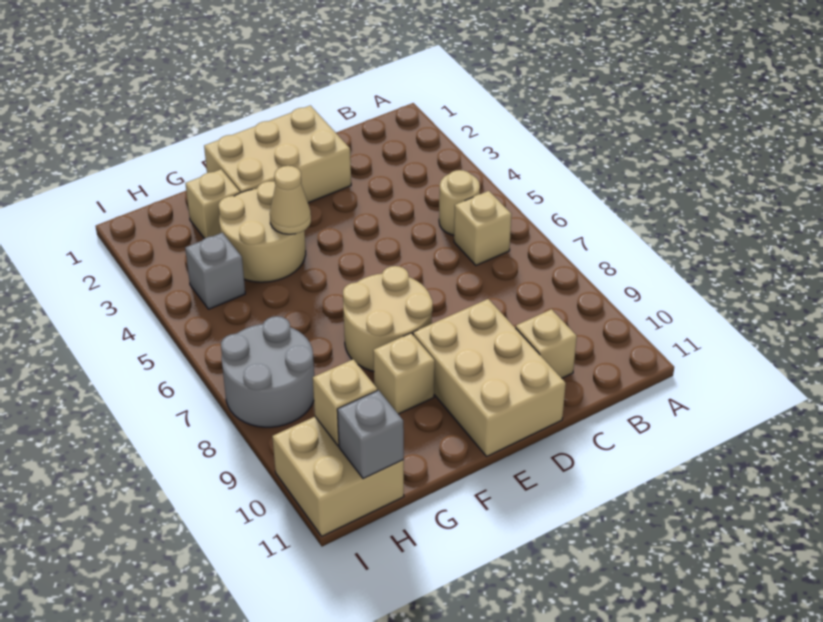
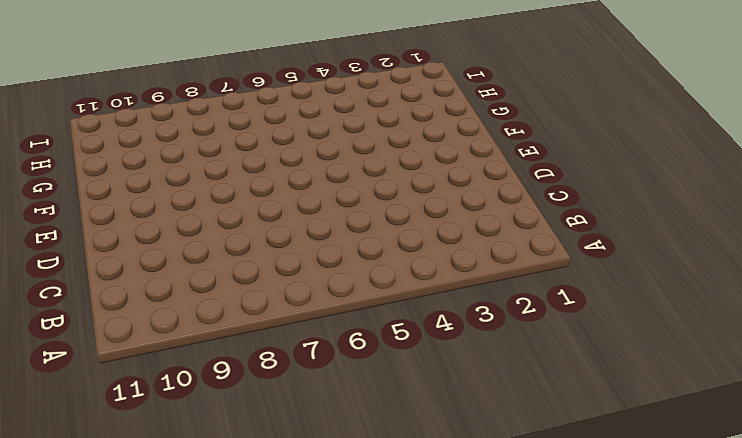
none -> tan 1x1 round brick [439,170,480,235]
none -> tan 1x1 brick [454,191,511,265]
none -> tan 1x1 brick [515,309,577,378]

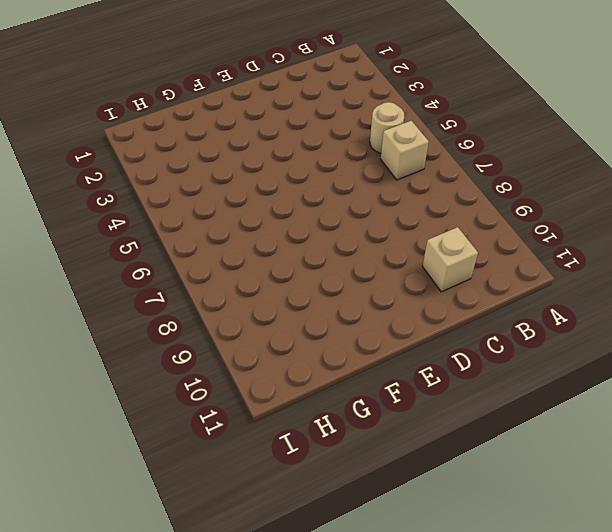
none -> tan 2x3 brick [204,105,351,203]
none -> tan 2x3 brick [413,299,566,456]
none -> tan 2x2 round brick [343,266,433,371]

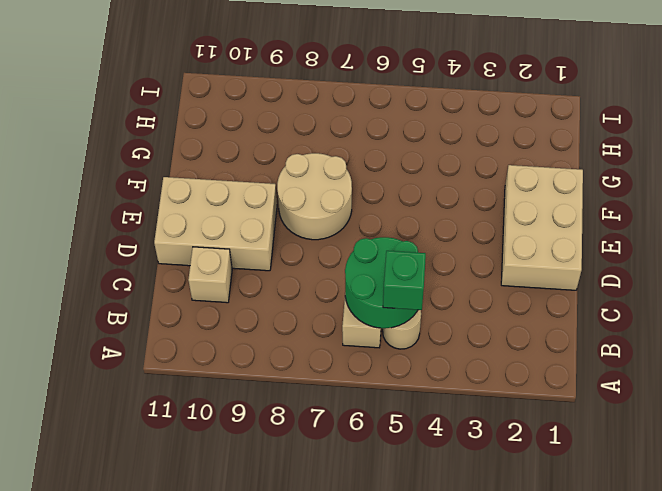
green 2x2 round brick [345,237,418,328] -> none
green 1x1 brick [383,251,426,310] -> none
none -> tan 2x2 round brick [219,181,306,282]
none -> tan 1x1 brick [373,333,435,414]
none -> tan 1x1 brick [185,169,240,239]

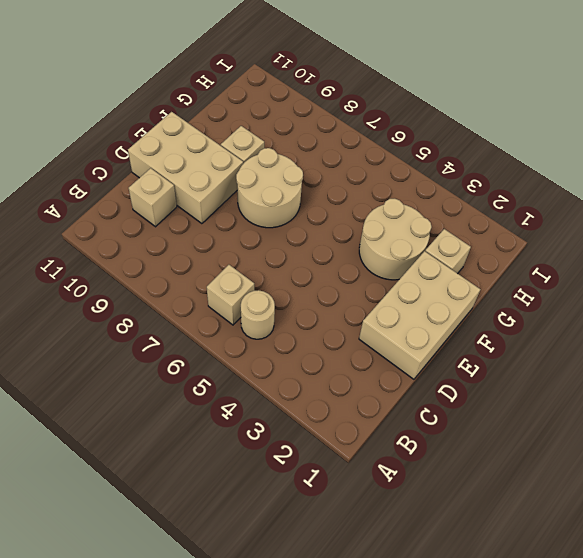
none -> grey 1x1 brick [185,233,245,309]
none -> grey 2x2 round brick [221,316,314,427]
none -> tan 2x2 brick [272,417,404,536]

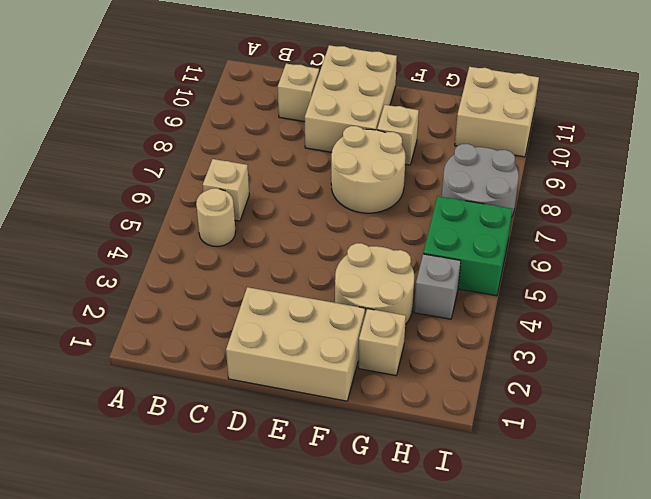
green 2x2 brick [423,196,512,296] -> none
none -> tan 1x1 cone [270,166,311,234]
none -> tan 1x1 brick [313,359,377,446]
none -> grey 1x1 brick [337,390,404,479]

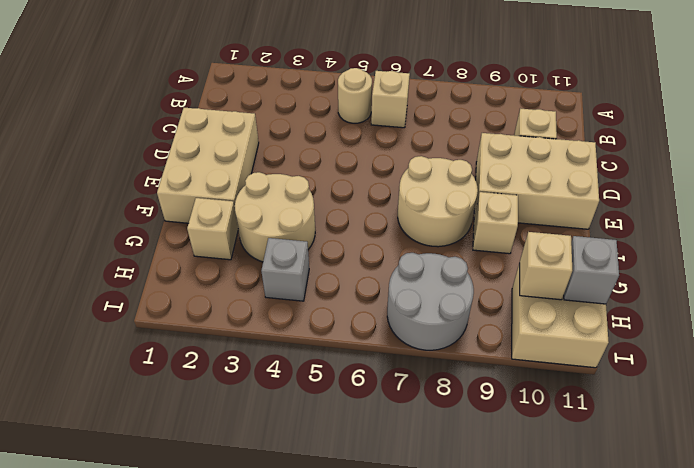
none -> tan 1x1 cone [270,166,311,234]

